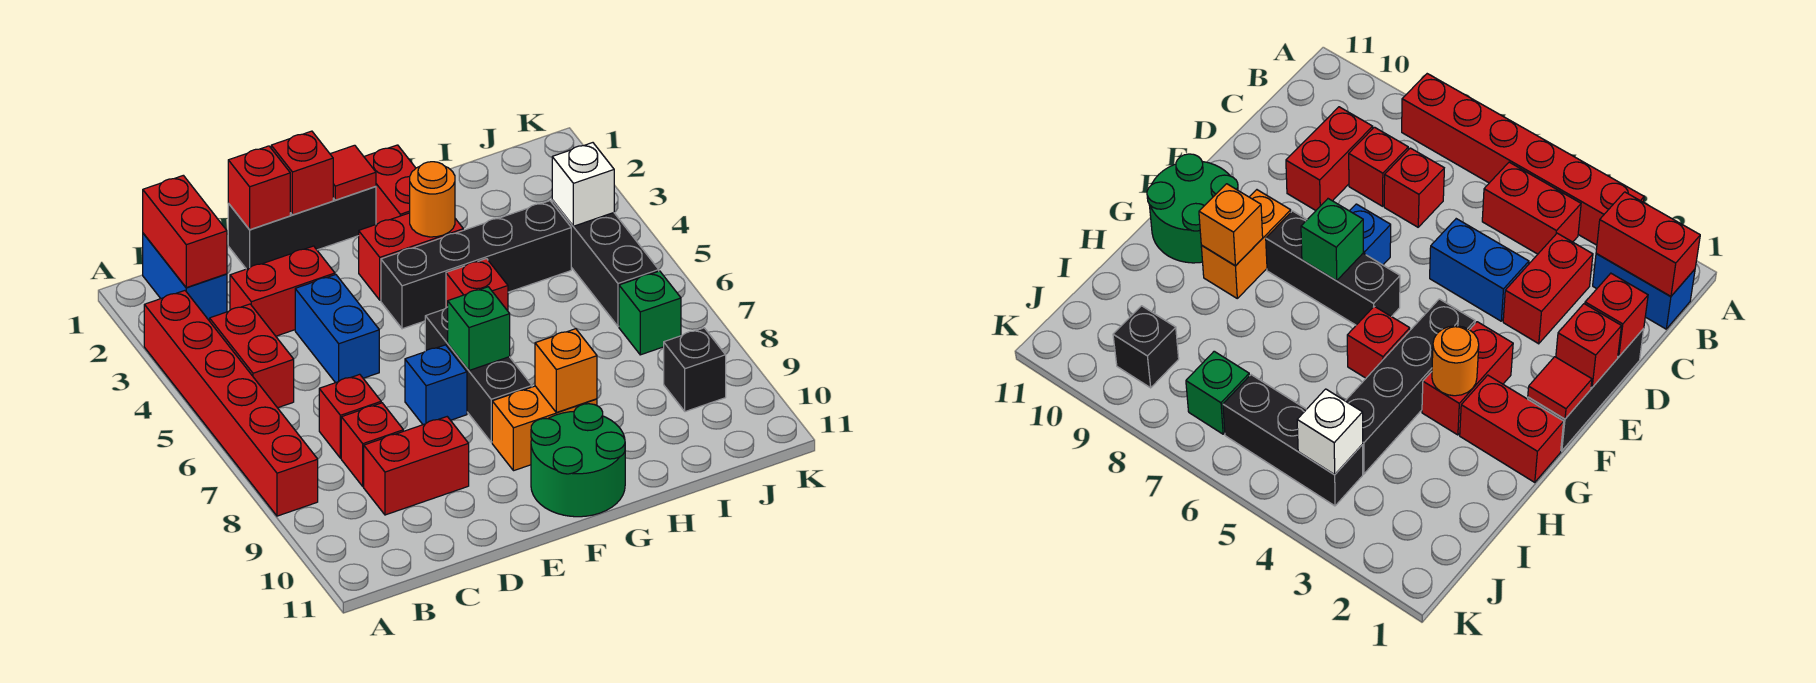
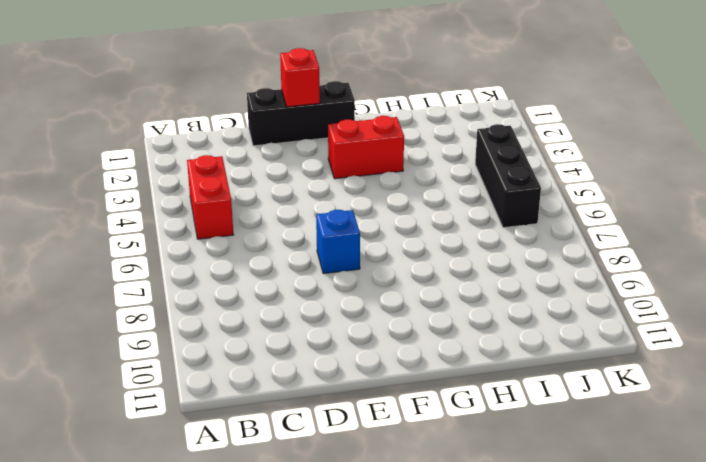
none -> red 1x6 brick [144,291,318,516]
none -> blue 1x2 brick [143,233,227,321]
none -> red 1x2 brick [230,246,335,336]

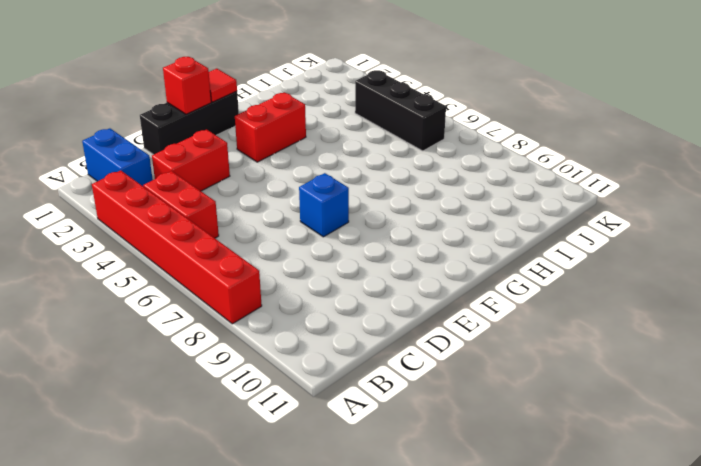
none -> red 1x1 brick [319,374,381,458]
none -> red 1x1 brick [341,403,403,486]
none -> red 1x2 brick [364,417,469,515]

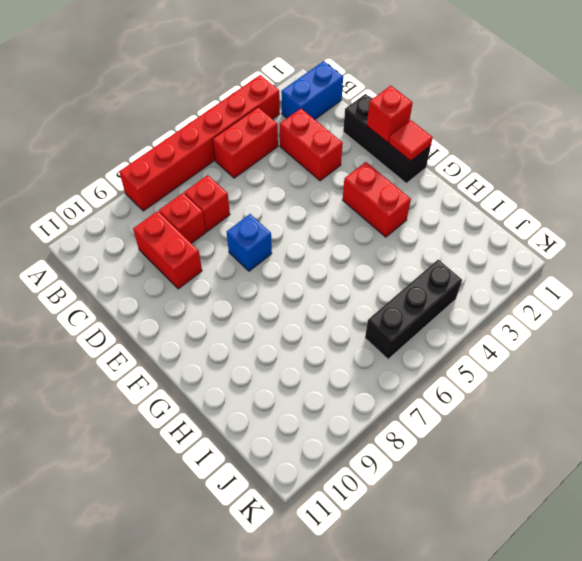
none -> blue 1x2 brick [295,275,379,383]
none -> black 1x4 brick [381,201,571,329]
none -> black 1x3 brick [425,307,532,442]

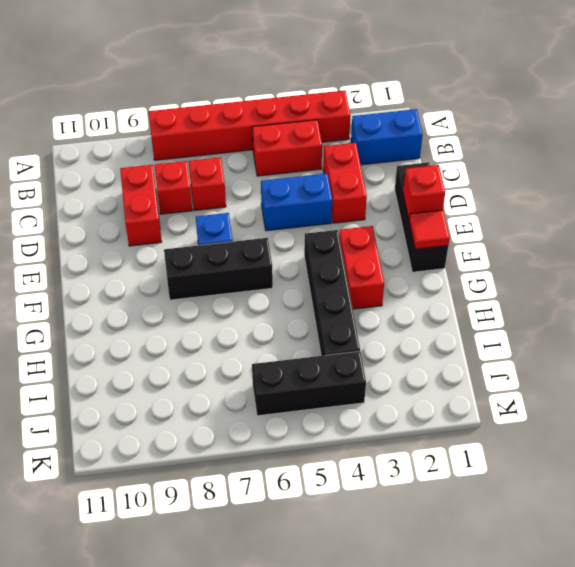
none -> orange 1x2 brick [492,386,597,471]
none -> green 2x2 round brick [531,404,625,517]
none -> red 1x2 brick [364,145,416,224]

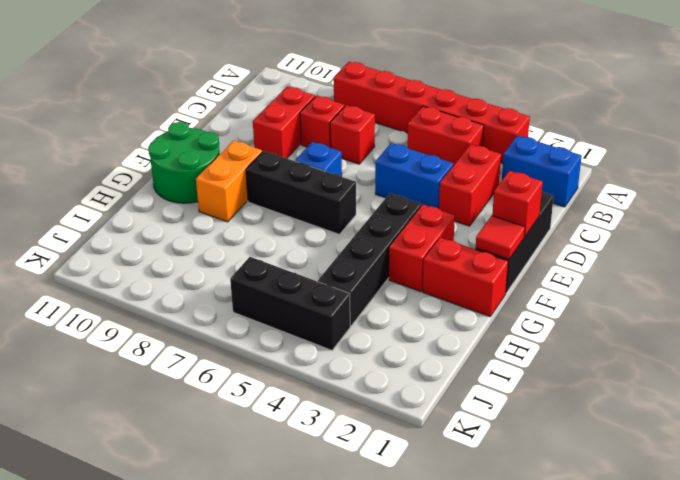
none -> red 1x1 brick [446,259,508,311]
none -> green 1x1 brick [619,271,681,355]
none -> black 1x1 brick [664,328,726,412]

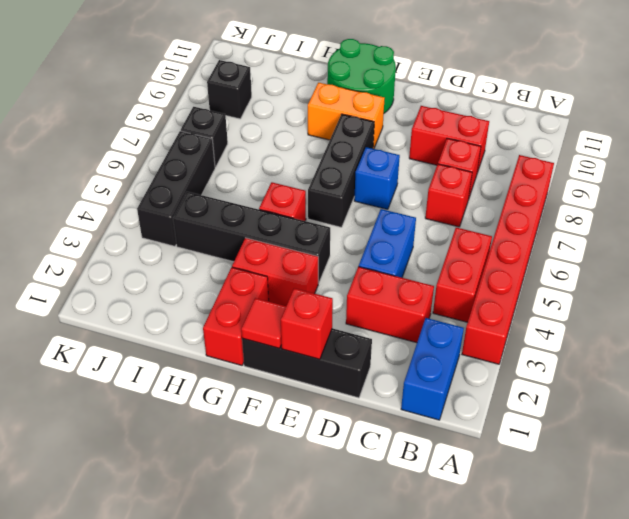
black 1x1 brick [181,107,228,167] -> green 1x1 brick [619,271,681,355]
none -> red 1x2 brick [143,175,227,288]
none -> red 1x1 brick [228,146,290,230]
none -> green 1x1 brick [448,287,510,370]

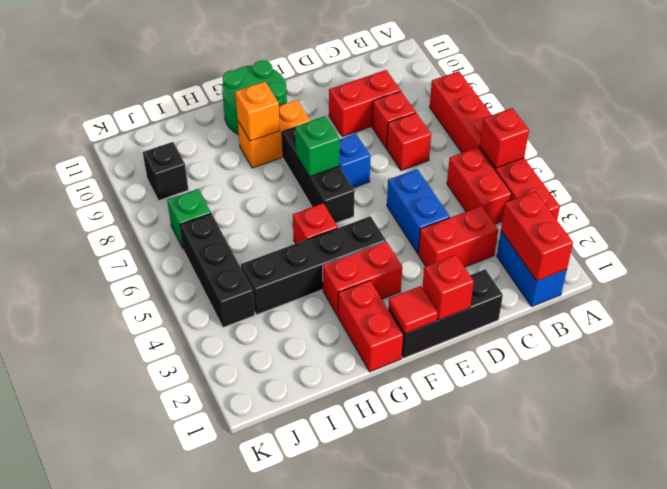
red 1x1 brick [480,108,529,168] -> red 1x1 brick moved to [228,146,290,230]
none -> orange 1x1 round brick [410,162,455,237]
none -> white 1x1 brick [552,143,614,226]

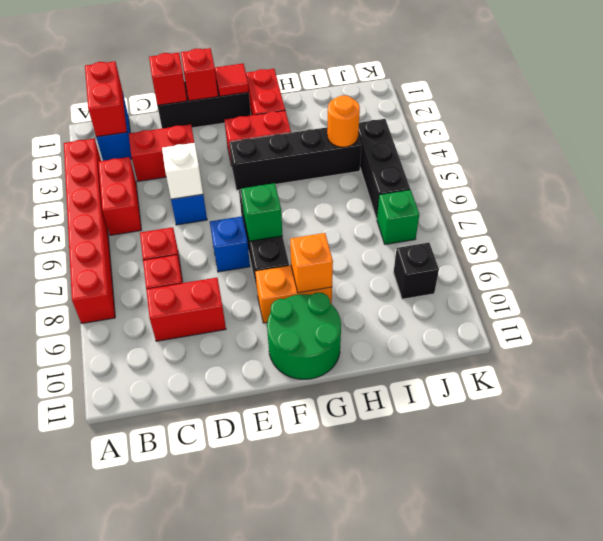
white 1x1 brick [162,143,203,199] -> white 1x1 brick moved to [552,143,614,226]
orange 1x1 round brick [327,96,360,147] -> orange 1x1 round brick moved to [410,162,455,237]
none -> red 1x1 brick [446,259,508,311]

